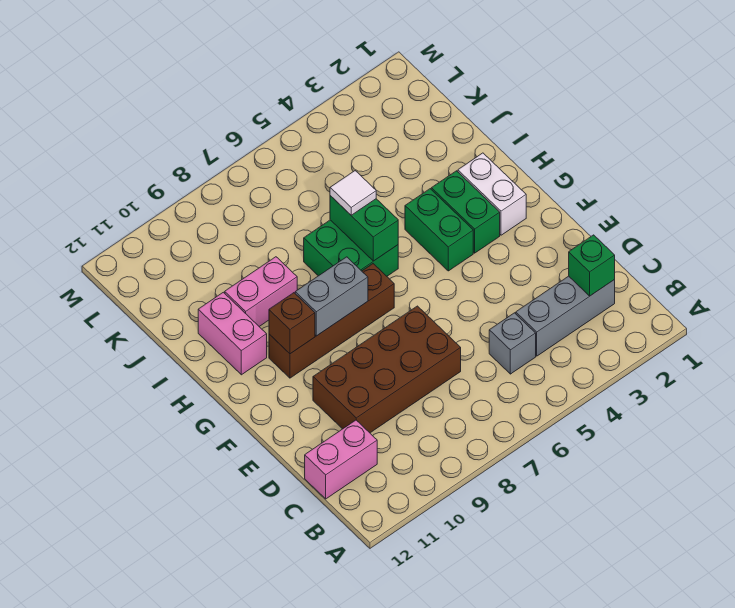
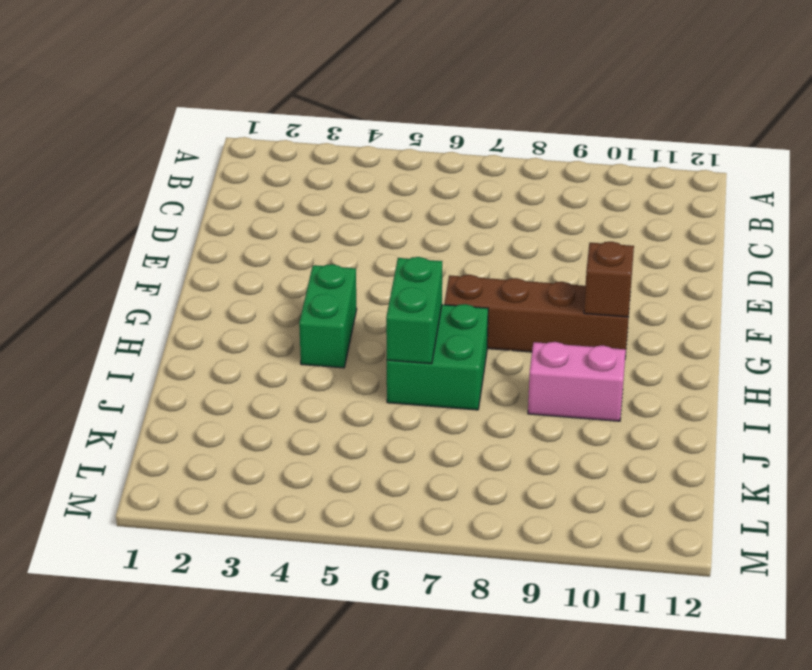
none -> grey 1x3 brick [516,276,615,356]
none -> grey 1x1 brick [489,313,536,374]
none -> pink 1x2 brick [305,420,377,499]

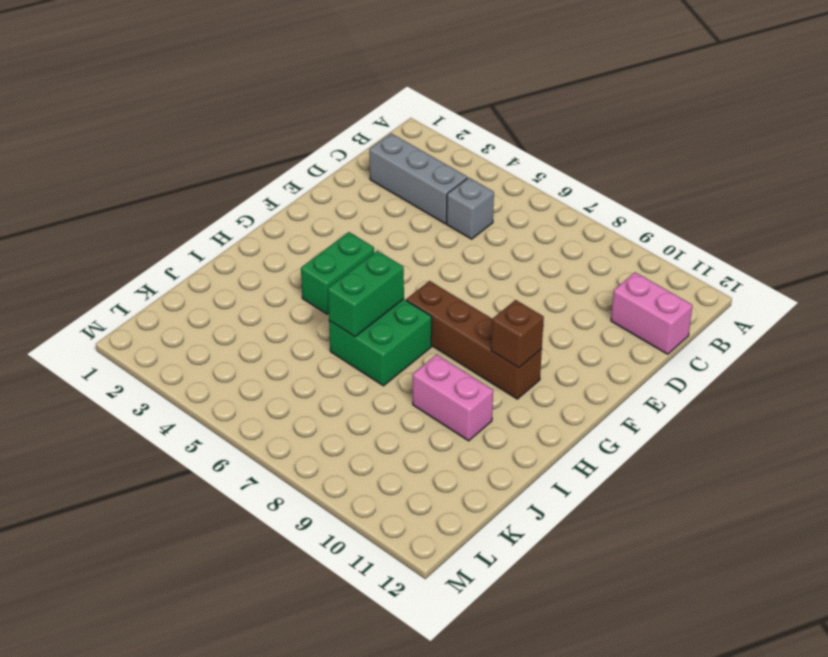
none -> brown 2x4 brick [313,306,461,433]
none -> white 1x2 brick [458,153,526,235]
none -> green 1x2 brick [431,171,500,253]

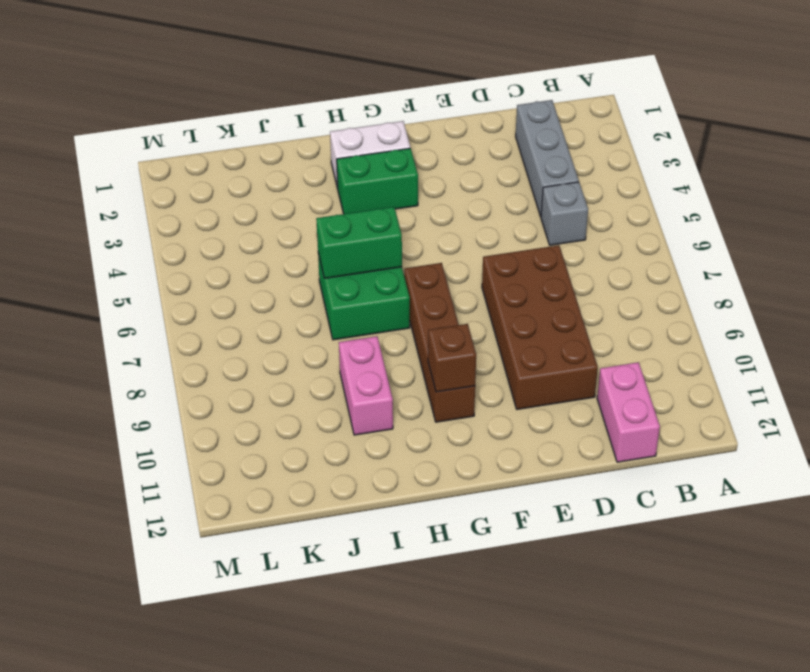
none -> green 1x2 brick [405,189,473,271]
none -> pink 1x2 brick [198,292,267,375]
none -> green 1x1 brick [569,235,615,296]

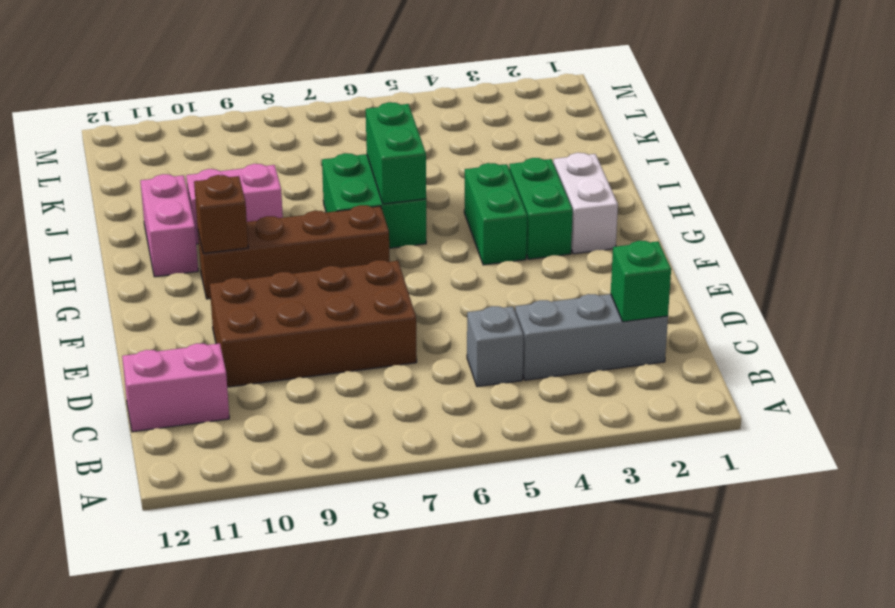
none -> grey 1x2 brick [295,257,368,336]
none -> white 1x1 tile [330,171,376,215]

